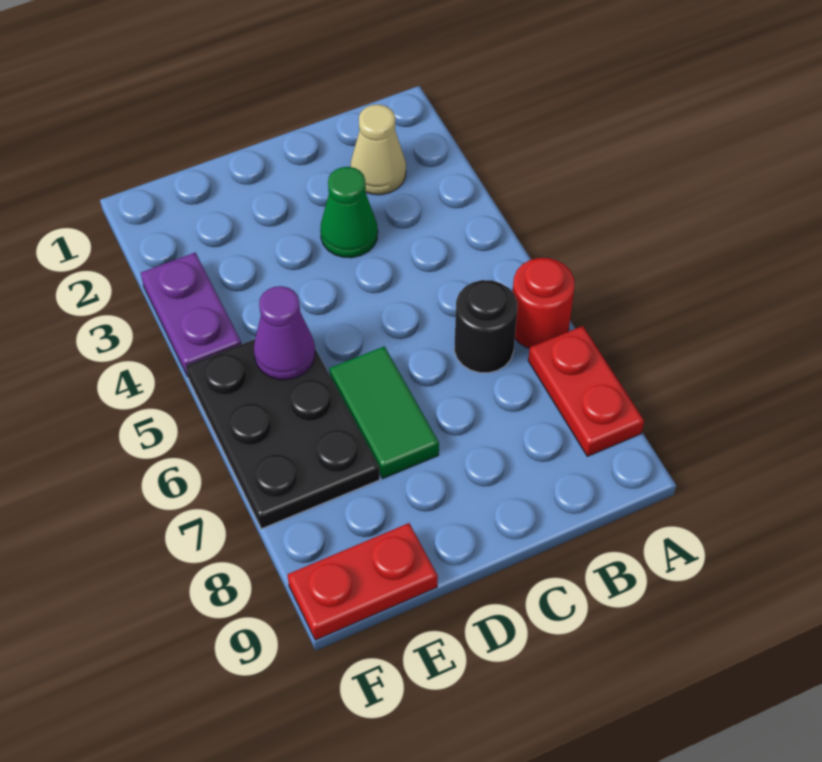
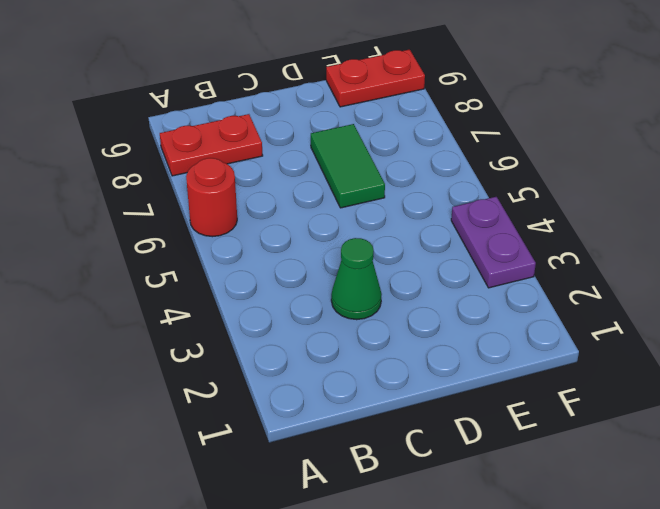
red 1x2 plate [160,114,263,176] -> red 1x2 plate turned to [528,326,644,456]
none -> tan 1x1 cone [350,105,406,195]
none -> black 1x1 round brick [454,280,517,373]

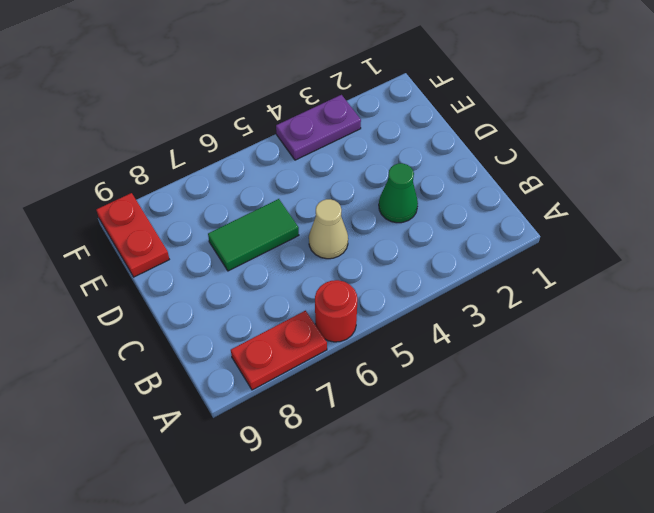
tan 1x1 cone [309,199,348,259] -> tan 1x1 cone moved to [350,105,406,195]
none -> black 1x1 round brick [454,280,517,373]
none -> black 2x3 plate [186,339,380,529]

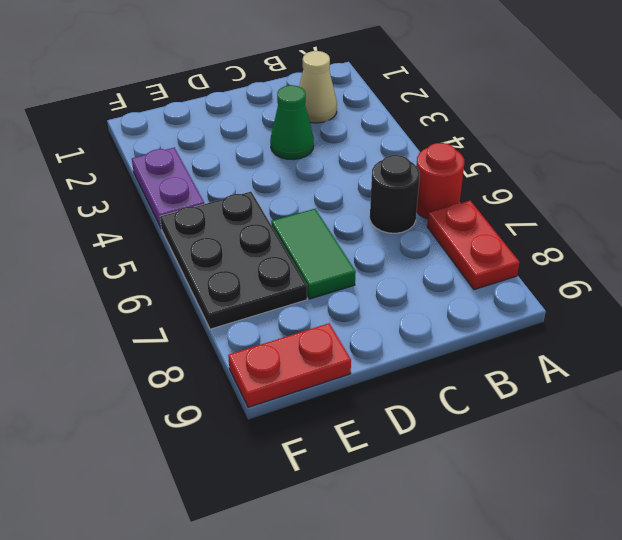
none -> purple 1x1 cone [254,286,315,380]

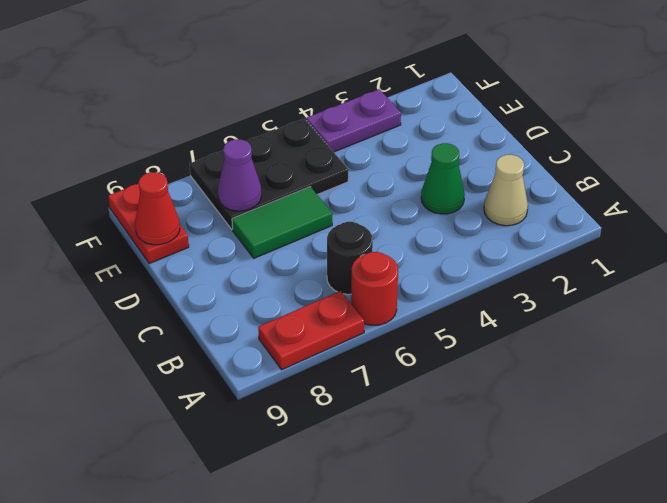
purple 1x1 cone [218,139,262,211] -> purple 1x1 cone moved to [254,286,315,380]
red 1x1 cone [135,172,180,245] -> none

